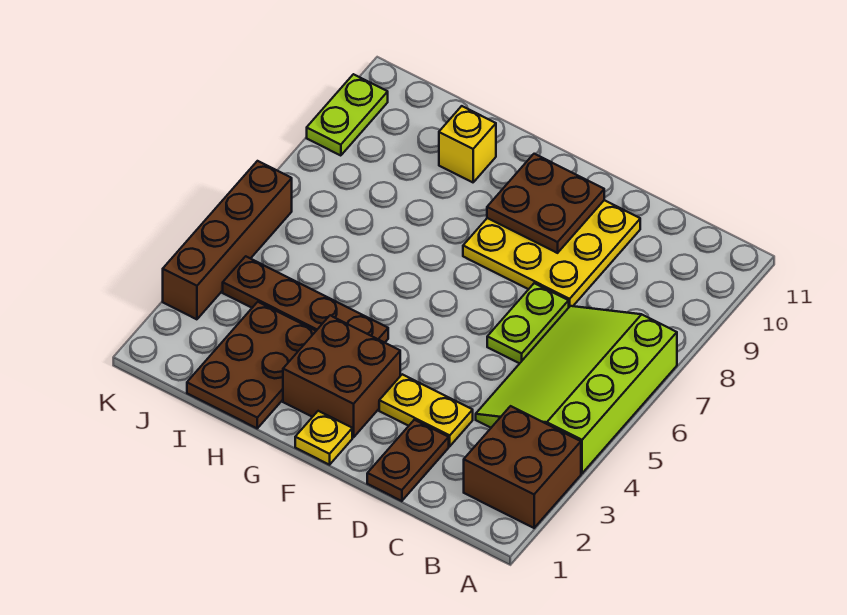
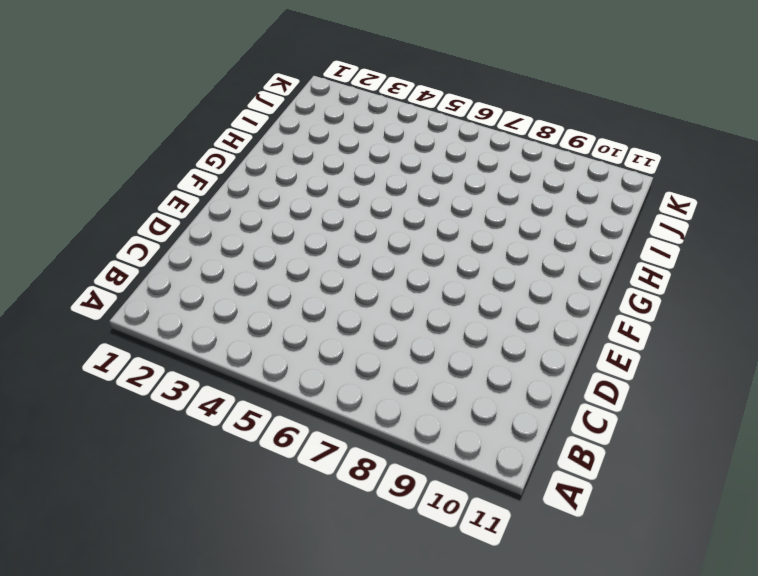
none -> brown 2x2 brick [464,406,581,528]
none -> lime 3x4 slope [476,306,677,473]
none -> brown 1x2 plate [367,420,449,501]

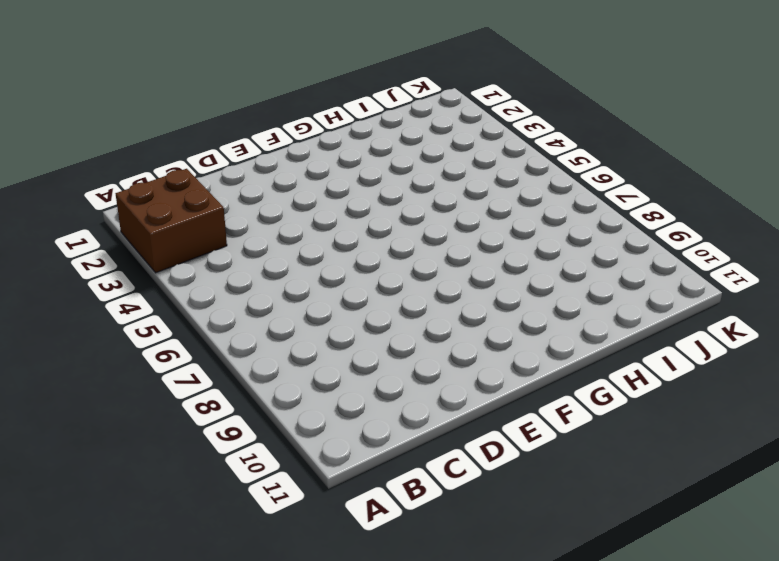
none -> lime 3x4 slope [476,306,677,473]
none -> brown 1x2 plate [367,420,449,501]
none -> yellow 1x2 plate [379,374,473,446]

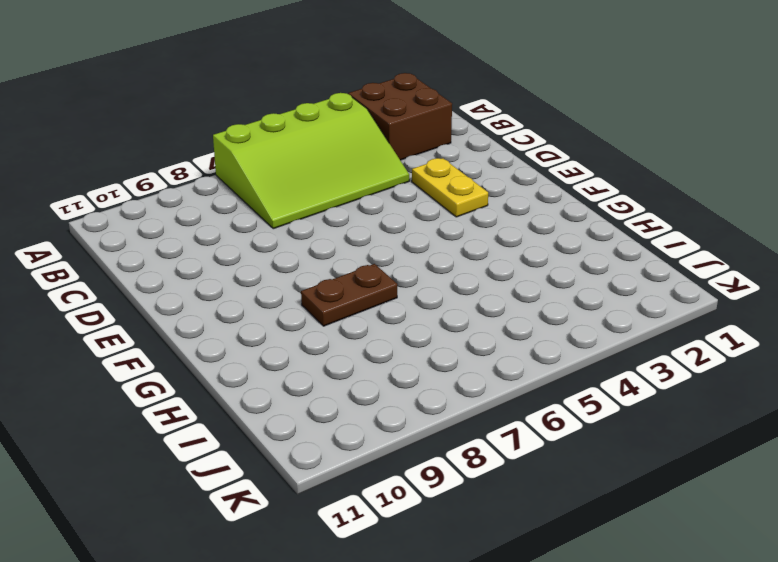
brown 1x2 plate [301,264,397,326] -> brown 1x2 plate moved to [367,420,449,501]
none -> lime 1x2 plate [487,283,569,363]
none -> yellow 3x3 plate [463,200,640,307]
none -> yellow 1x1 plate [295,411,352,465]

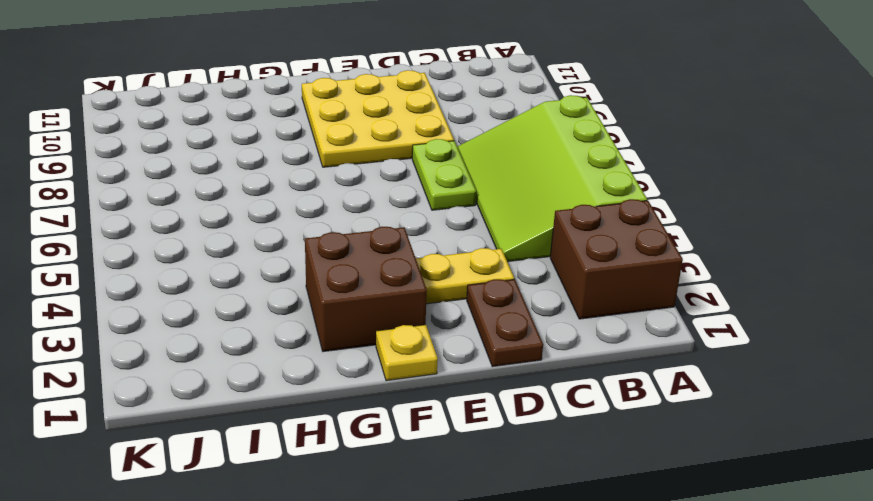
none -> brown 1x4 plate [223,256,388,343]
none -> brown 2x3 plate [187,302,316,428]
none -> yellow 1x1 brick [439,106,496,182]

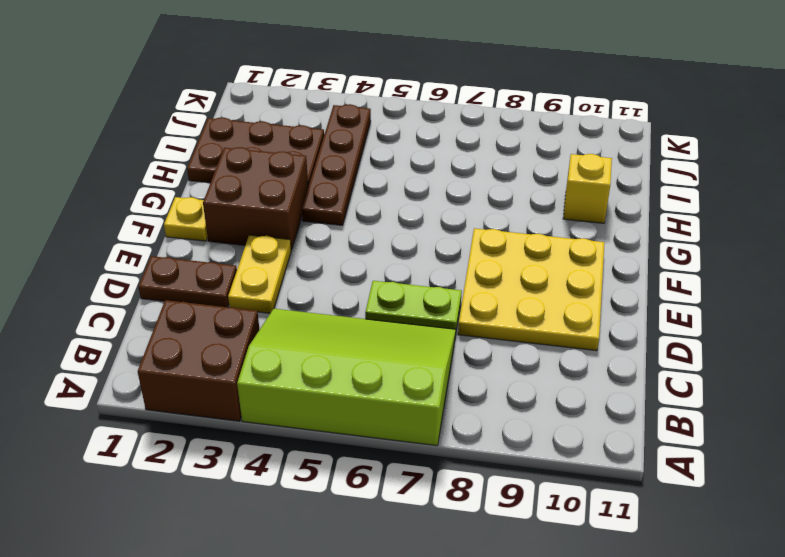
none -> brown 1x4 brick [163,161,292,319]
none -> lime 1x2 plate [307,74,388,156]
none -> brown 2x2 plate [487,154,604,253]

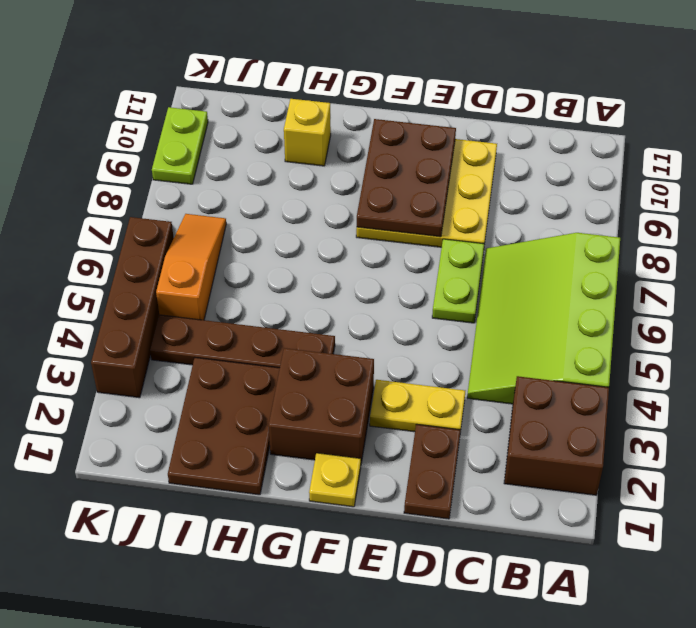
brown 2x3 plate [357,119,456,237] -> brown 2x2 plate [487,154,604,253]
orange 1x3 slope [156,214,226,320] -> none

